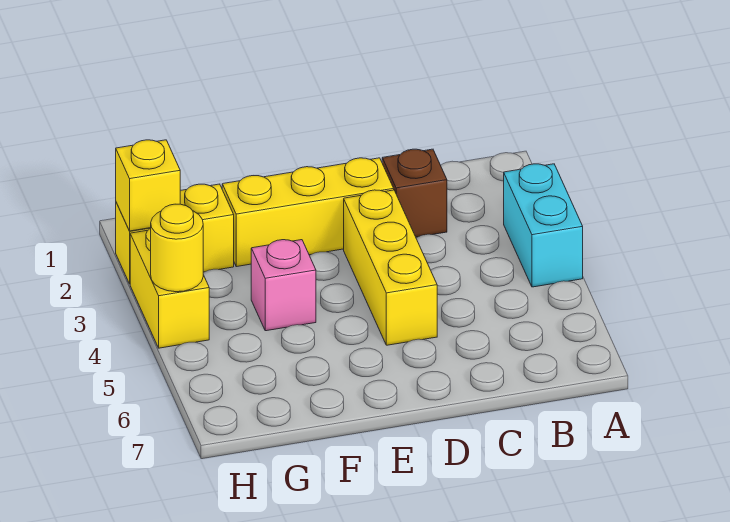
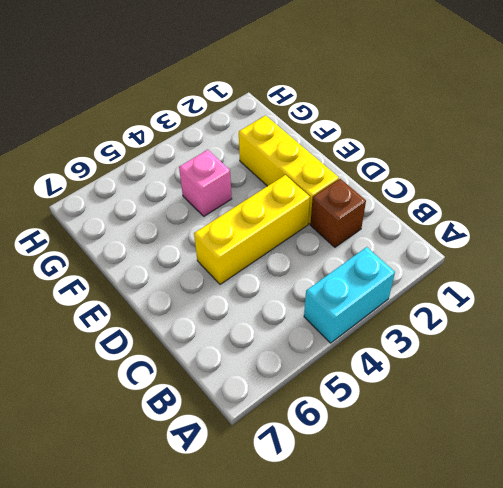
none -> yellow 1x2 brick [116,184,234,284]
none -> yellow 1x2 brick [130,228,209,348]

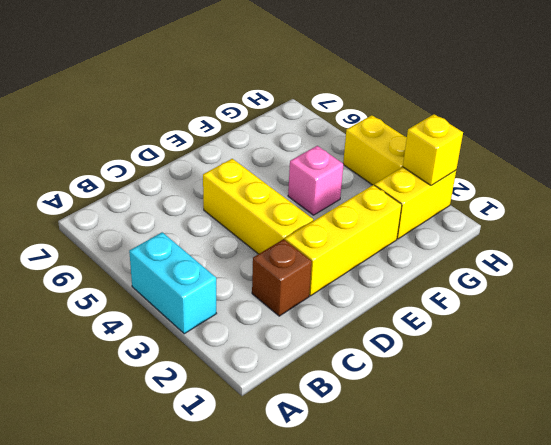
none -> yellow 1x1 round brick [151,204,203,292]

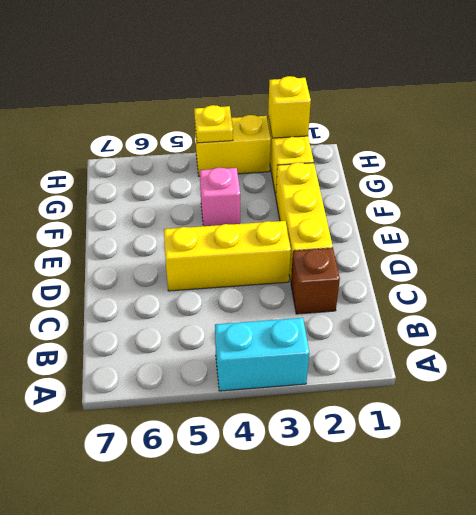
yellow 1x1 plate [194,105,233,143] -> yellow 1x1 round brick [151,204,203,292]

